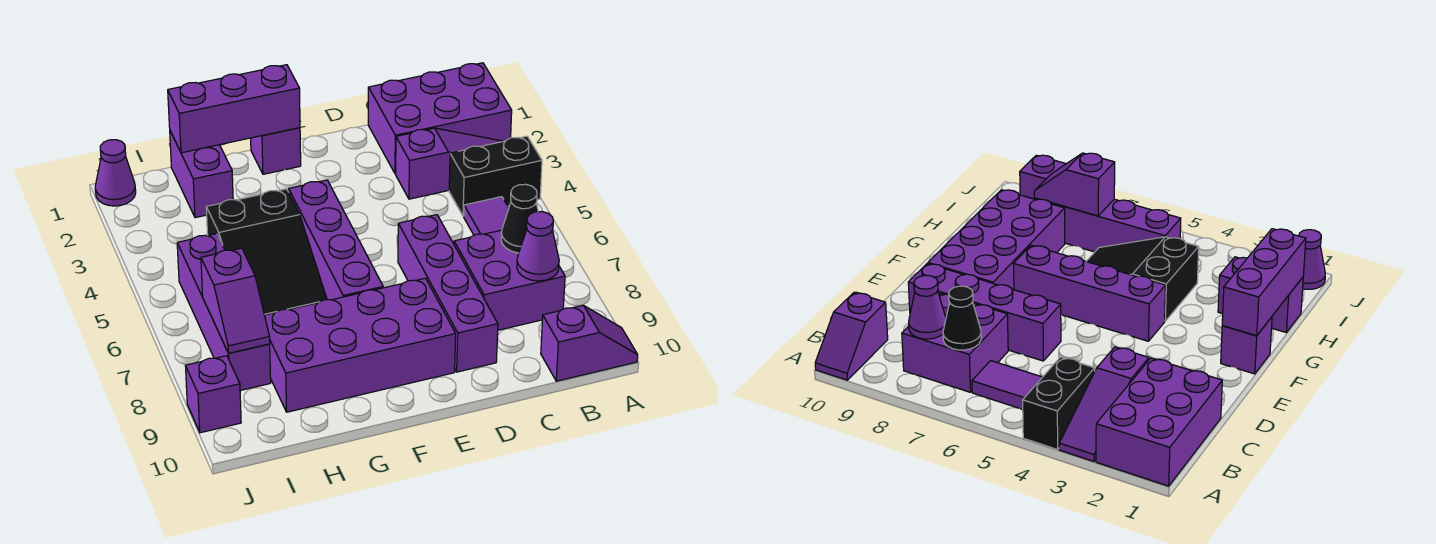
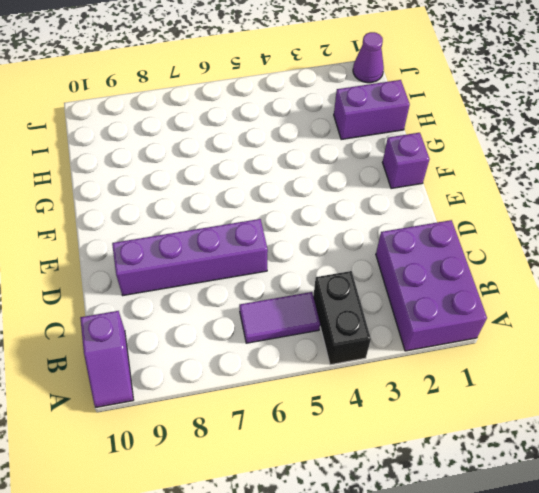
none -> purple 1x3 slope [396,128,503,199]
none -> purple 2x2 brick [454,230,565,330]
none -> purple 2x4 brick [265,278,456,412]

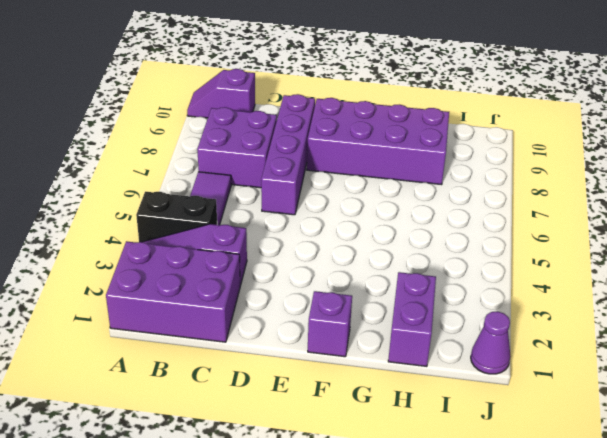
none -> purple 1x4 brick [288,180,383,300]
none -> black 2x3 slope [206,189,327,315]
none -> purple 1x4 brick [177,234,271,390]

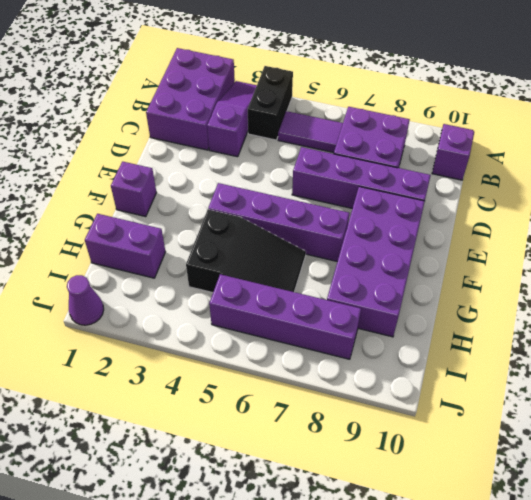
none -> purple 1x1 brick [186,356,241,433]
none -> black 1x1 cone [501,184,538,253]
none -> purple 1x1 cone [517,212,559,281]

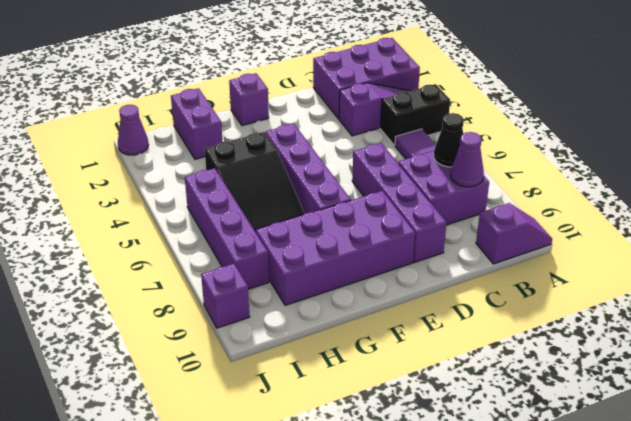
none -> purple 1x3 brick [168,65,300,153]
none -> purple 1x2 slope [201,248,270,353]

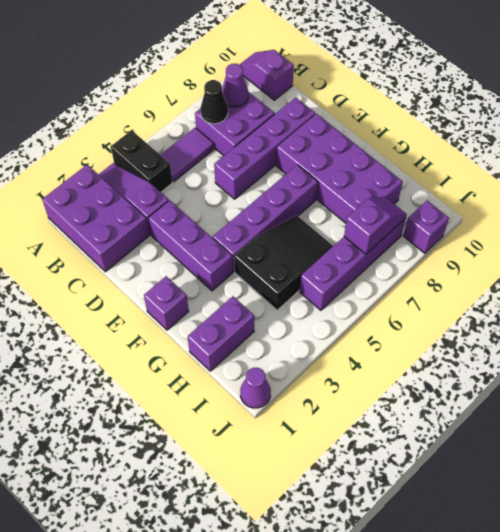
purple 1x3 brick [148,200,233,291] -> purple 1x3 brick moved to [168,65,300,153]

